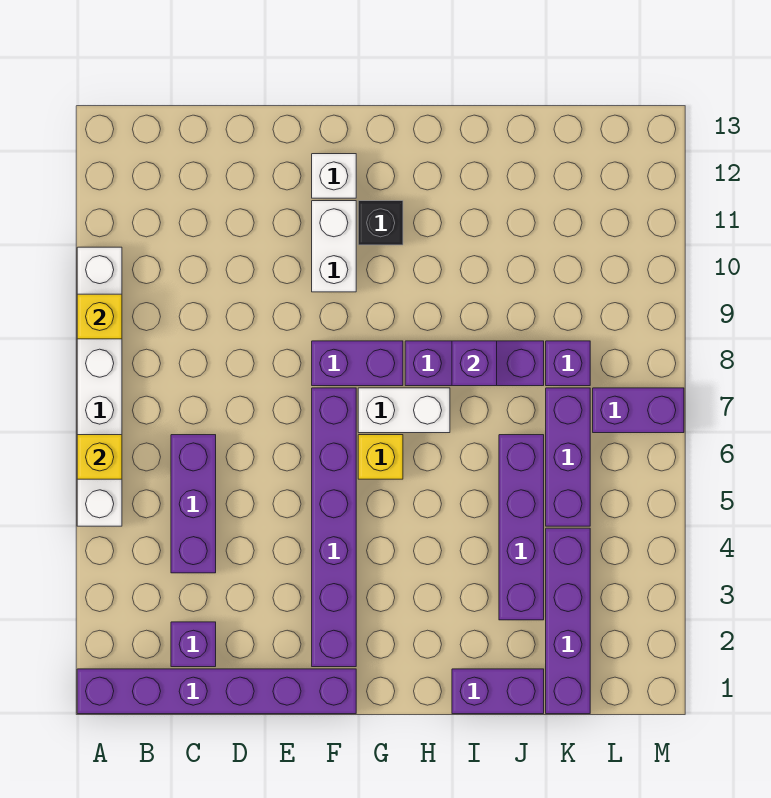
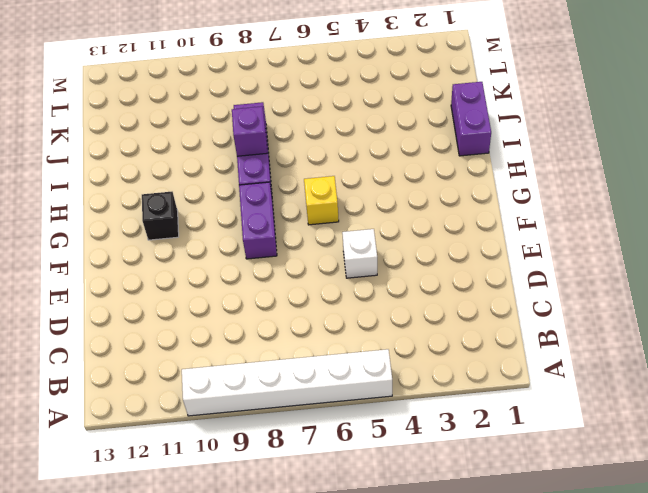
white 1x1 brick [342,229,377,278] -> white 1x1 brick moved to [312,154,356,198]
none -> purple 1x6 brick [77,669,356,714]
none -> purple 1x1 brick [171,622,216,667]
none -> purple 1x3 brick [171,435,216,573]

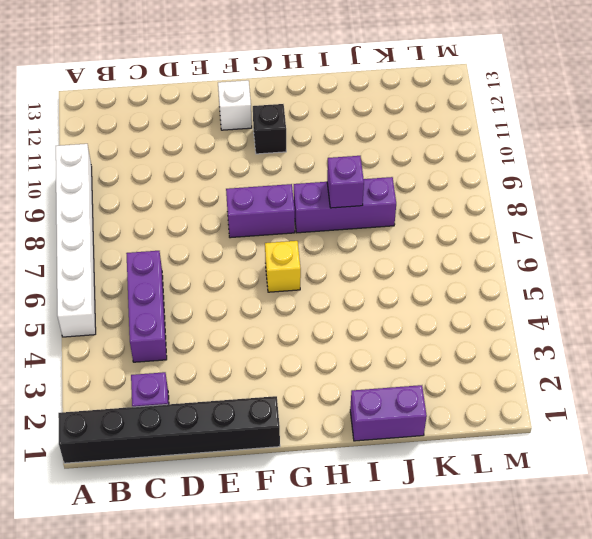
black 1x6 brick [58,396,280,463] -> purple 1x6 brick [77,669,356,714]
none -> purple 1x6 brick [312,388,356,667]
none -> white 1x2 brick [312,201,356,292]
none -> white 1x2 brick [358,388,450,433]

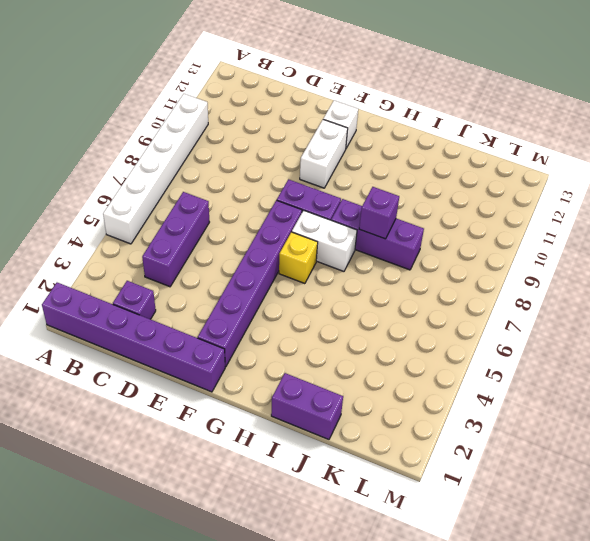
none -> black 1x1 brick [358,201,403,245]
none -> purple 1x4 brick [499,435,544,620]
none -> purple 1x4 brick [546,528,590,714]

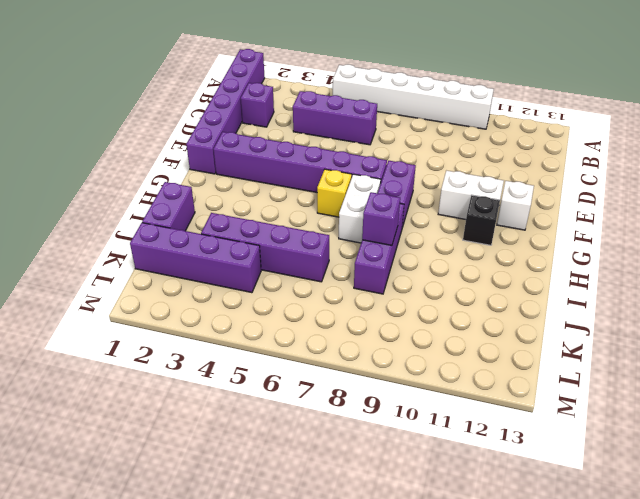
none -> purple 1x3 brick [546,388,590,526]
none -> purple 1x1 brick [546,341,590,386]
none -> purple 1x2 brick [593,388,684,433]

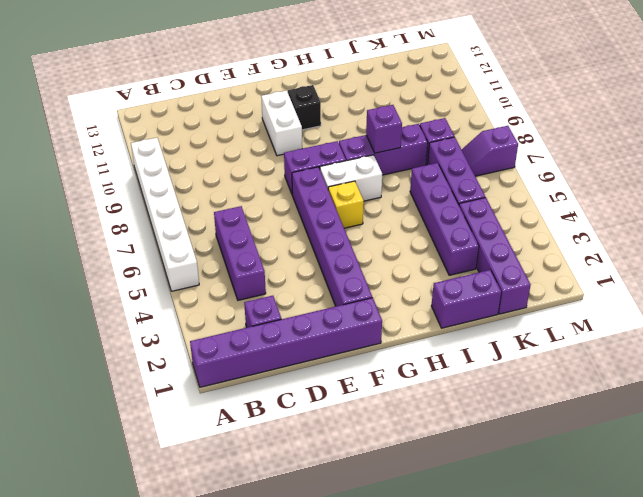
purple 1x2 slope [462,126,518,176] -> purple 1x2 brick [593,388,684,433]
none -> white 1x1 brick [312,154,356,198]
none -> yellow 1x1 brick [77,435,122,479]
none -> yellow 1x1 brick [77,294,122,339]

